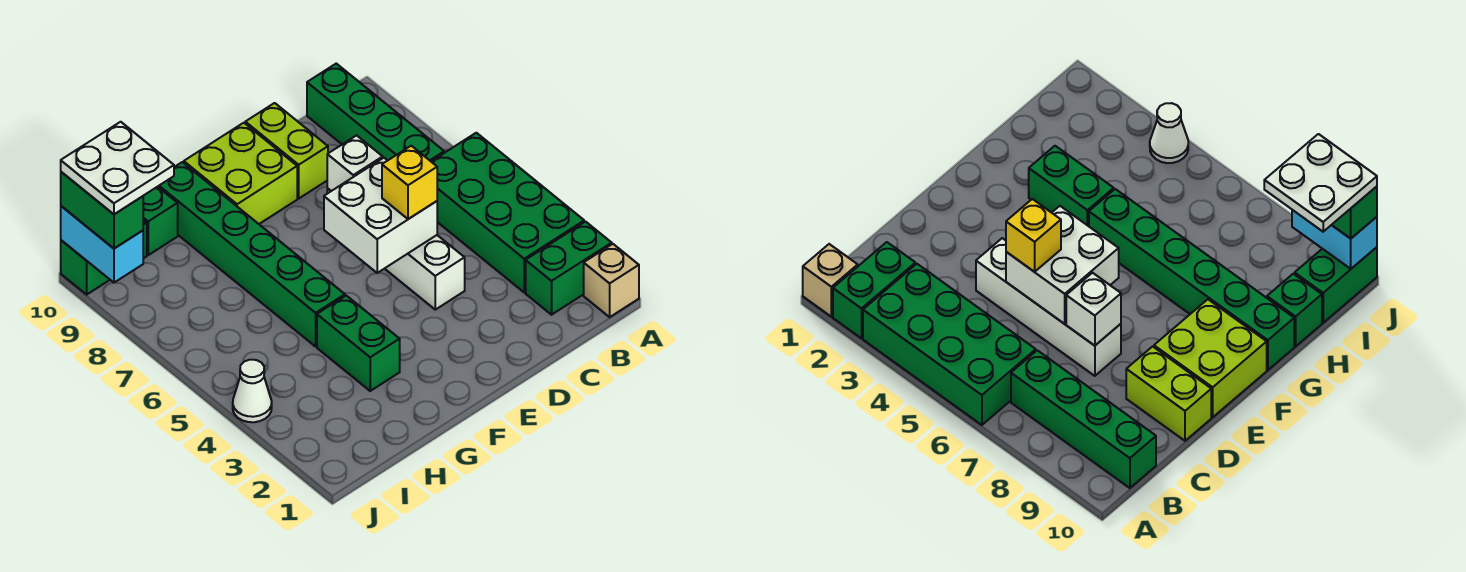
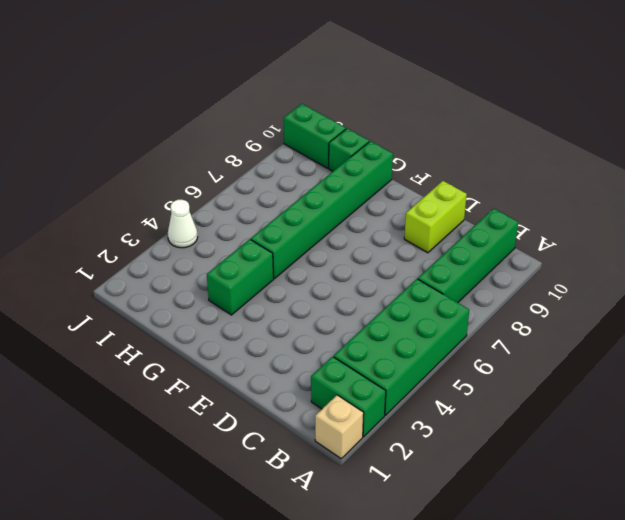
none -> white 1x4 brick [327,188,465,310]
none -> lime 2x2 brick [184,123,297,224]
none -> white 2x2 brick [324,158,437,273]

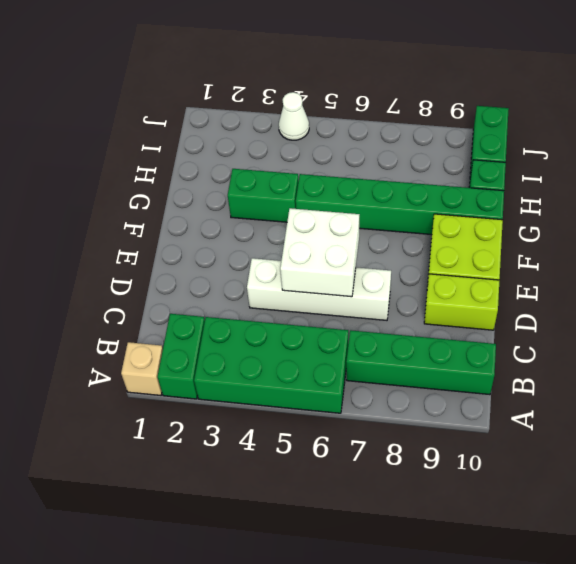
none -> white 1x1 brick [327,135,383,191]
none -> cyan 1x2 brick [61,206,143,283]
none -> yellow 1x1 brick [382,146,437,219]

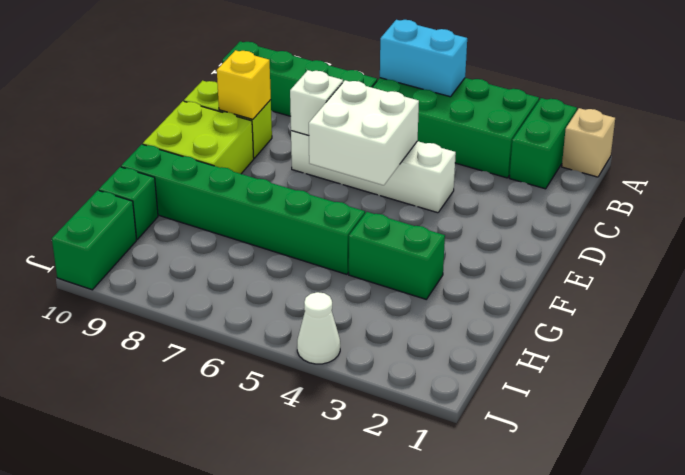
cyan 1x2 brick [380,20,467,97] -> cyan 1x2 brick moved to [61,206,143,283]
yellow 1x1 brick [217,50,271,119] -> yellow 1x1 brick moved to [382,146,437,219]
none -> green 1x2 brick [61,172,143,248]
none -> white 2x2 plate [61,122,174,214]

